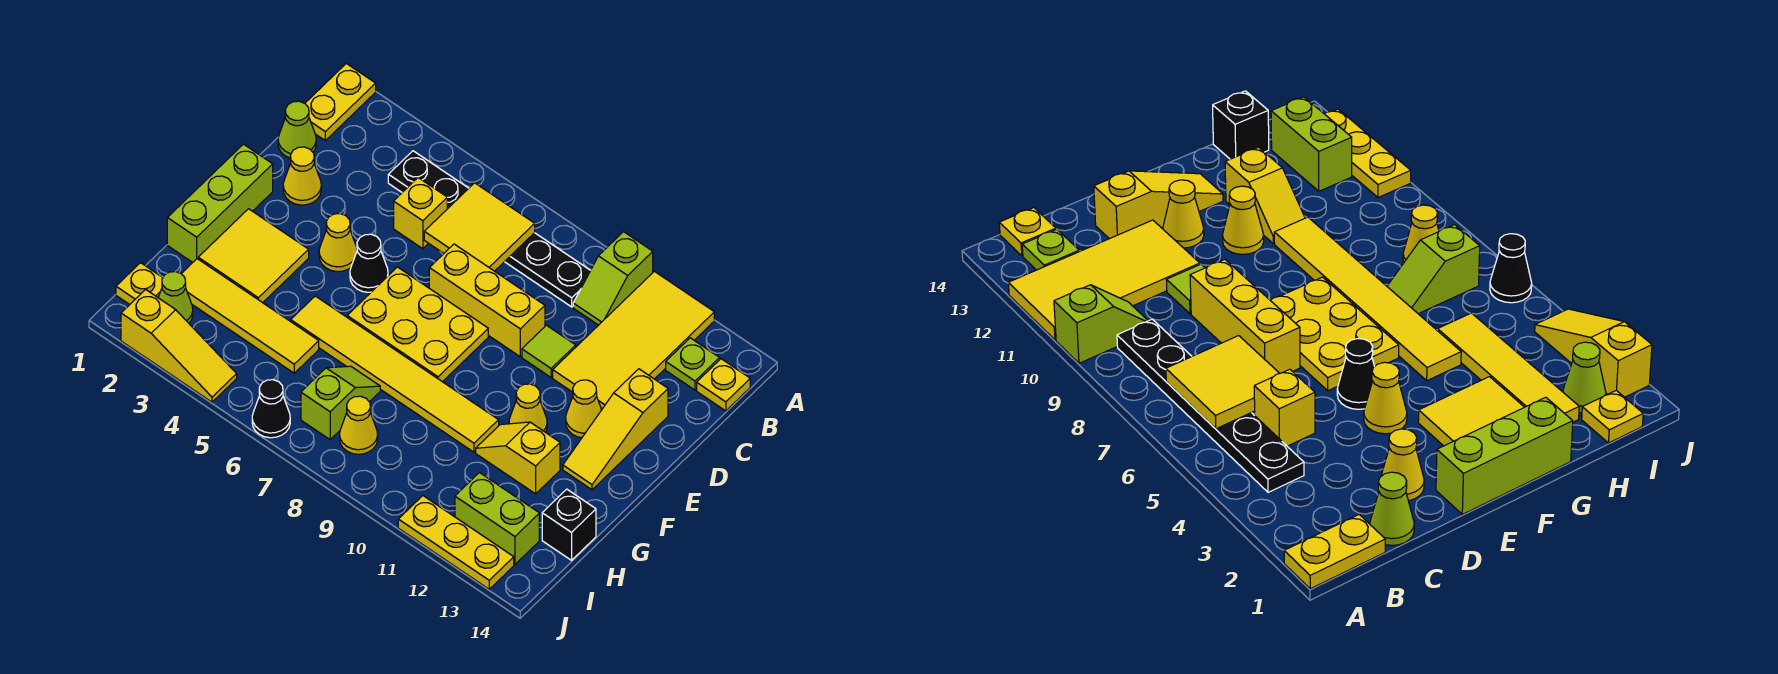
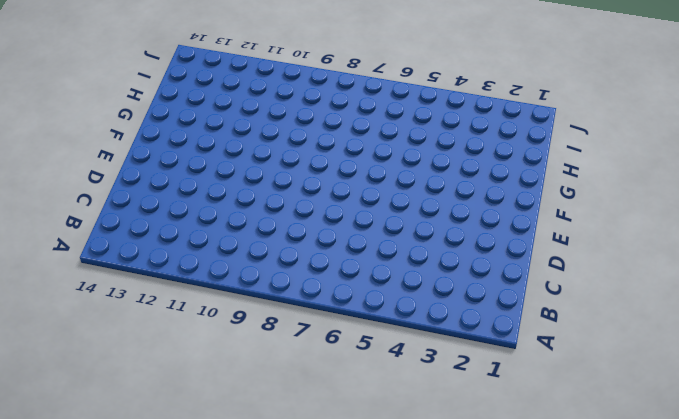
none -> yellow 1x2 plate [305,63,376,140]
none -> lime 1x2 slope [573,232,653,325]
none -> yellow 2x4 tile [553,271,714,410]
none -> black 1x6 plate [388,151,590,307]

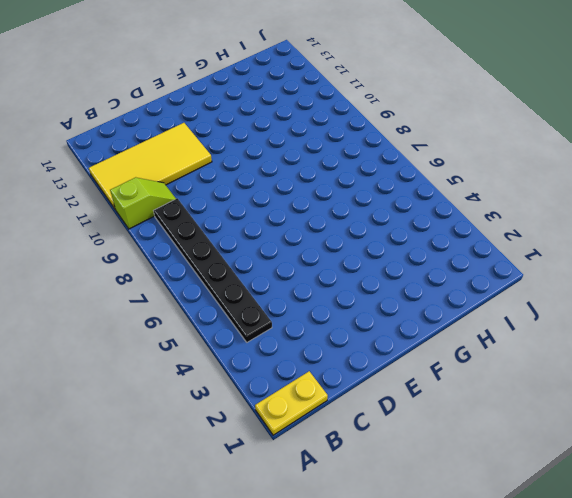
none -> lime 1x1 plate [666,338,720,390]
none -> yellow 1x1 plate [697,359,750,411]
none -> lime 1x1 cone [278,101,316,158]
none -> yellow 1x1 brick [394,178,447,249]

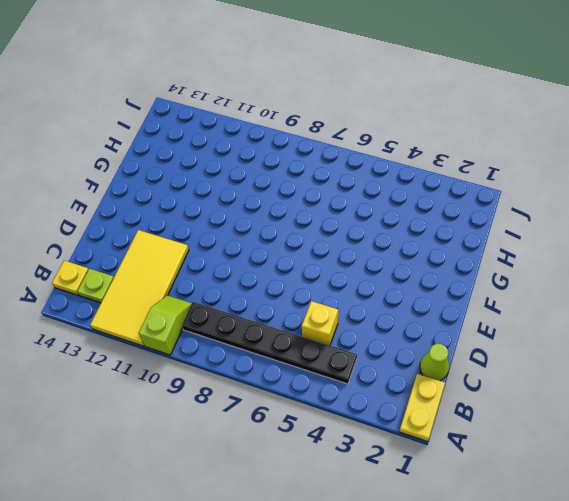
none -> yellow 1x1 cone [283,147,321,205]
none -> yellow 1x3 brick [429,244,545,357]
none -> lime 1x1 tile [522,325,576,377]
none -> yellow 1x3 slope [563,369,668,490]

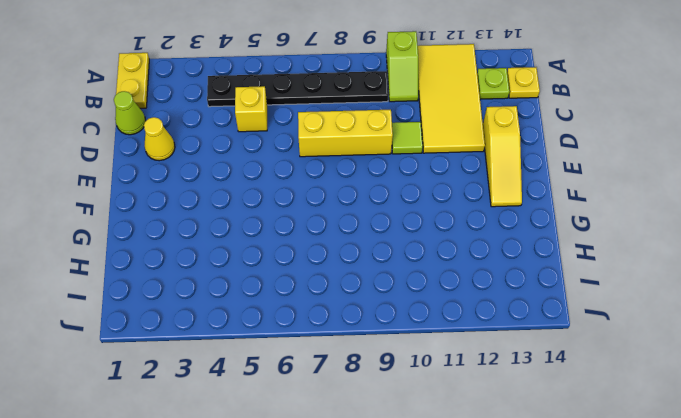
none -> lime 1x3 brick [167,144,273,262]
none -> yellow 1x1 cone [319,214,357,272]
none -> black 1x1 cone [350,234,388,292]
none -> yellow 2x3 plate [347,267,488,382]

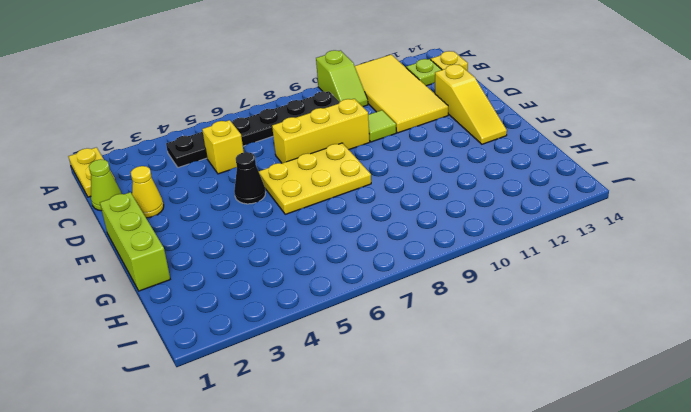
none -> yellow 1x1 cone [319,214,357,272]
none -> yellow 1x1 cone [566,380,601,438]
none -> yellow 2x2 tile [198,209,309,303]
none -> yellow 1x1 cone [509,384,547,432]

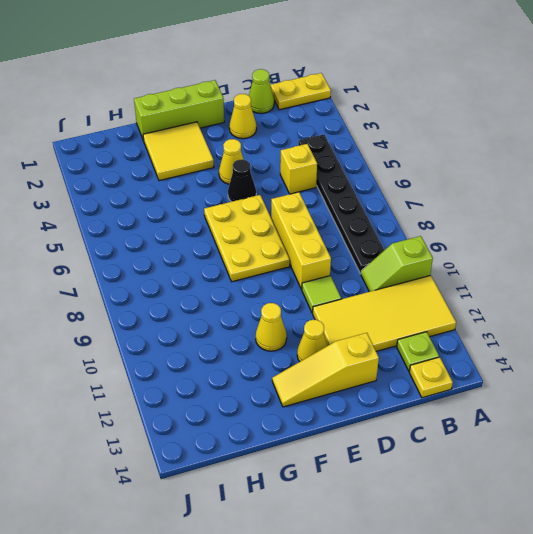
none -> yellow 1x6 tile [291,296,499,452]
none -> yellow 1x2 slope [476,422,560,494]
none -> yellow 1x4 tile [181,259,319,373]
none -> lime 1x2 slope [301,366,380,440]

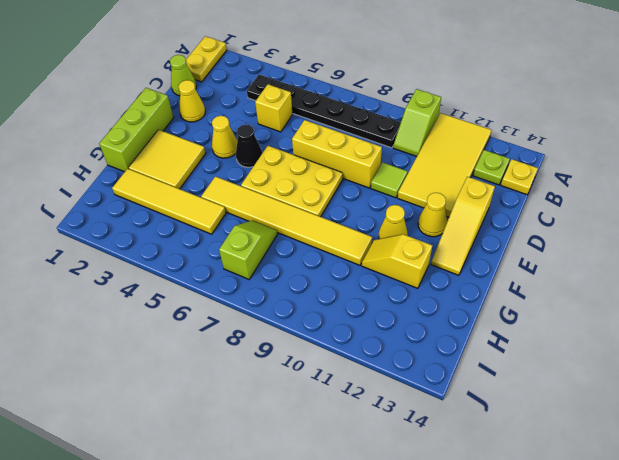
none -> black 1x1 brick [542,489,596,560]
none -> yellow 1x1 plate [116,263,163,305]
none -> lime 1x1 cone [158,272,193,323]
none -> yellow 1x1 cone [340,396,378,454]

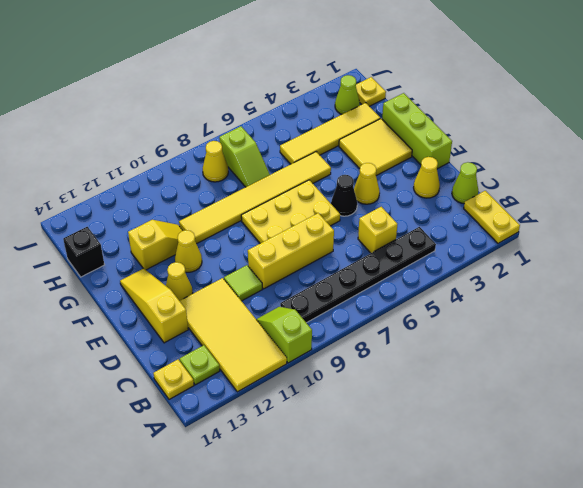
none -> lime 1x2 brick [455,473,539,564]
none -> yellow 1x3 slope [121,290,237,402]
none -> black 1x1 cone [252,380,290,438]
none -> yellow 1x3 plate [398,496,514,589]

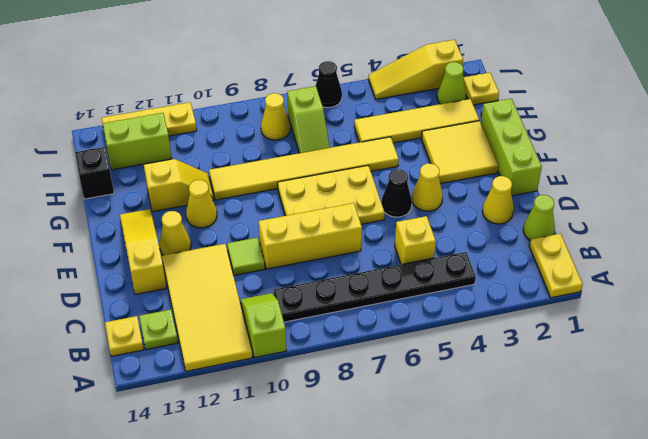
none -> yellow 2x2 tile [424,183,535,271]

